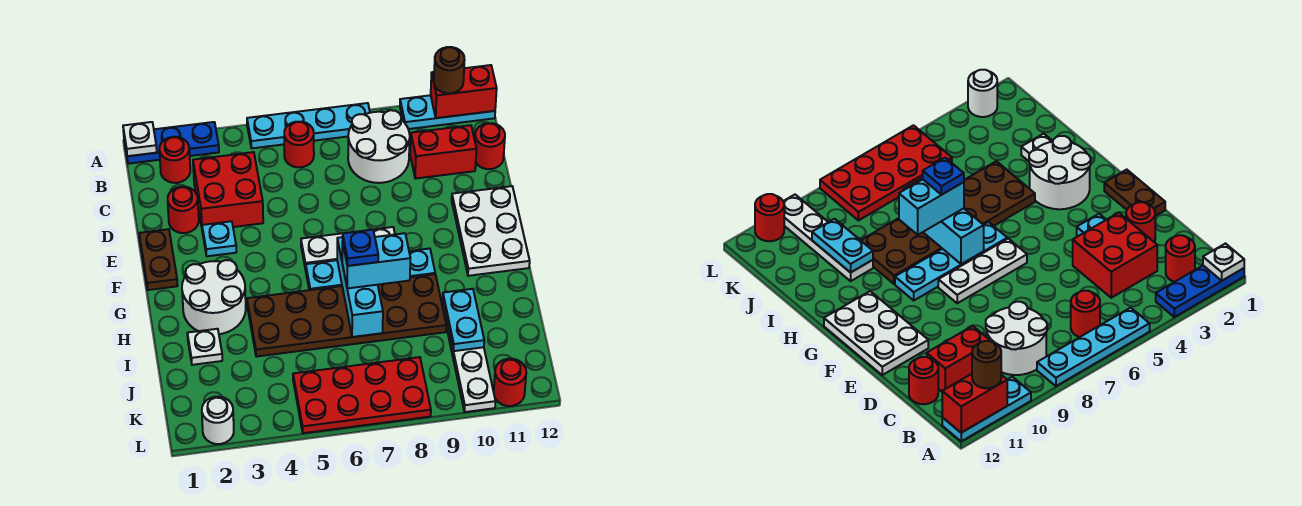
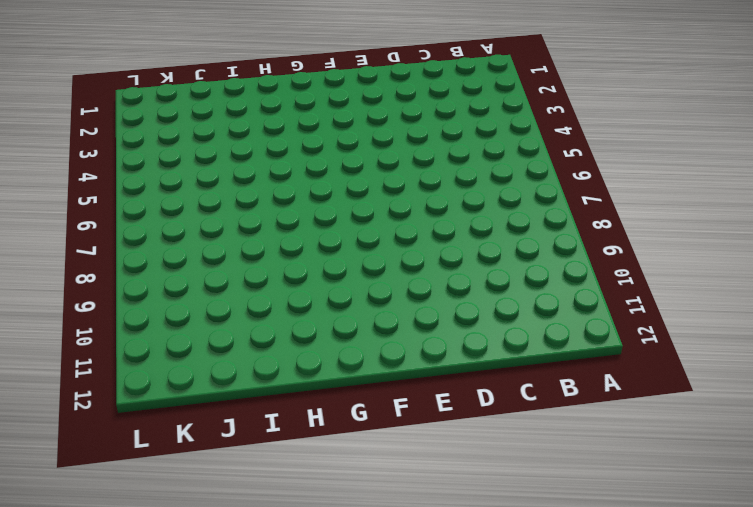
none -> blue 1x3 plate [124,122,219,164]
none -> cyan 1x4 plate [247,103,370,148]
none -> cyan 1x3 plate [400,95,495,129]

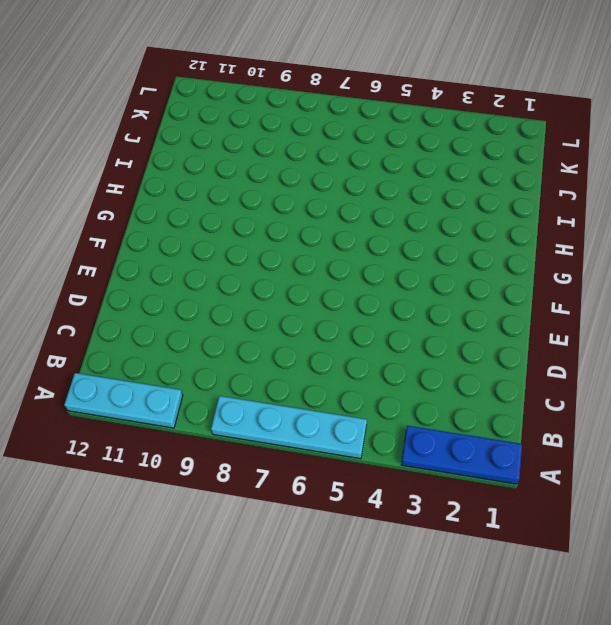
none -> red 1x1 round brick [159,137,190,183]
none -> red 1x1 round brick [284,122,314,167]
none -> white 2x2 round brick [348,110,410,183]

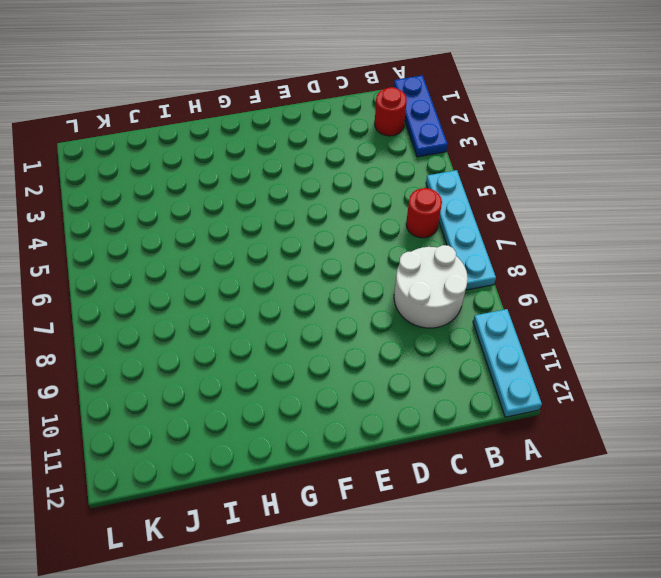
none -> red 2x2 brick [193,152,263,227]
none -> red 1x2 brick [410,125,476,179]
none -> red 1x1 round brick [475,123,505,169]

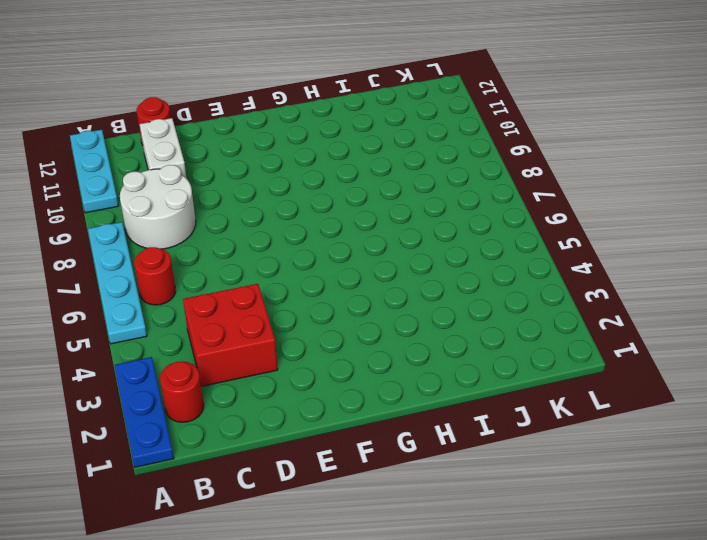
white 1x2 brick [140,118,187,179] -> red 1x2 brick [410,125,476,179]
none -> red 1x1 round brick [168,187,199,233]
none -> brown 1x2 plate [139,229,178,290]
none -> cyan 1x1 plate [202,221,236,256]

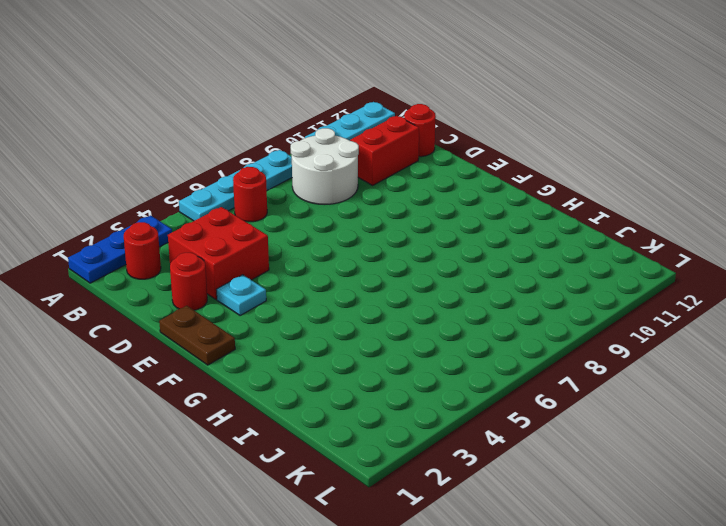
none -> white 2x3 plate [452,186,530,276]
none -> white 1x3 plate [301,227,395,270]
none -> white 2x2 round brick [182,260,246,334]

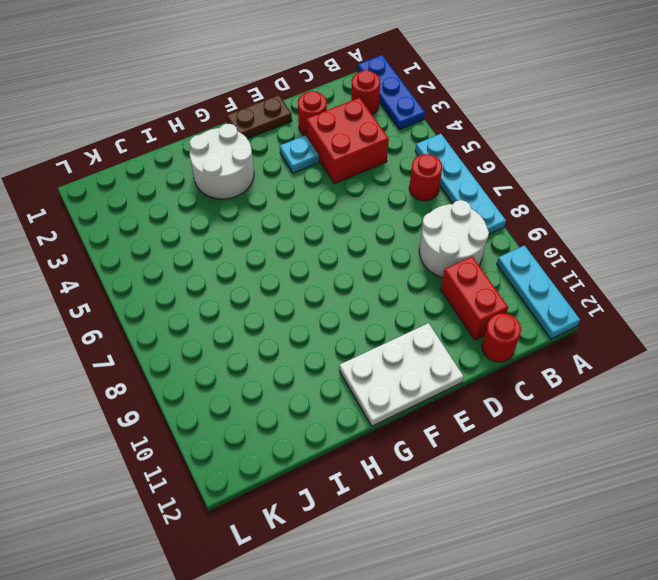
none -> white 1x3 plate [301,227,395,270]
none -> cyan 1x4 plate [306,249,435,290]
none -> brown 2x6 plate [247,274,446,357]

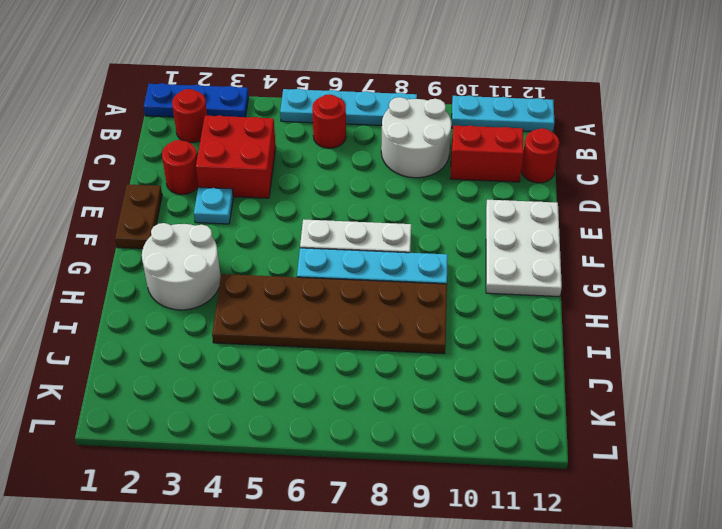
none -> white 1x1 plate [187,329,222,365]
none -> white 1x4 plate [442,302,496,412]
none -> red 2x4 plate [293,357,431,433]

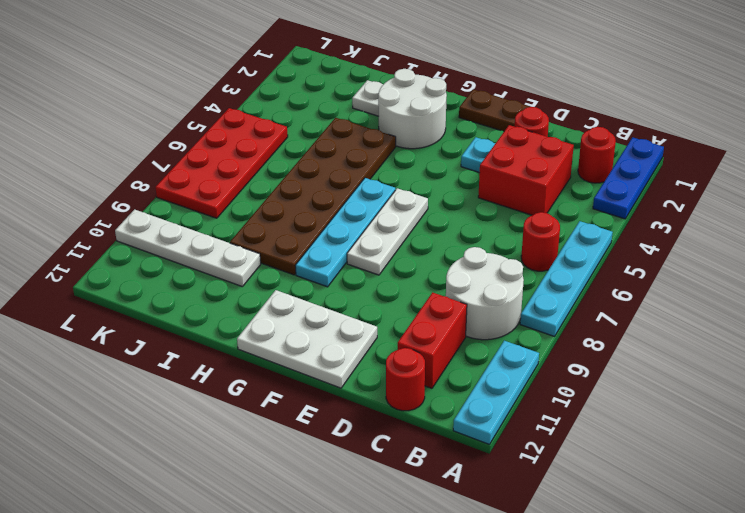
none -> white 1x1 round brick [202,397,234,444]
none -> red 1x1 round brick [494,359,526,406]
none -> white 1x1 plate [123,122,157,156]

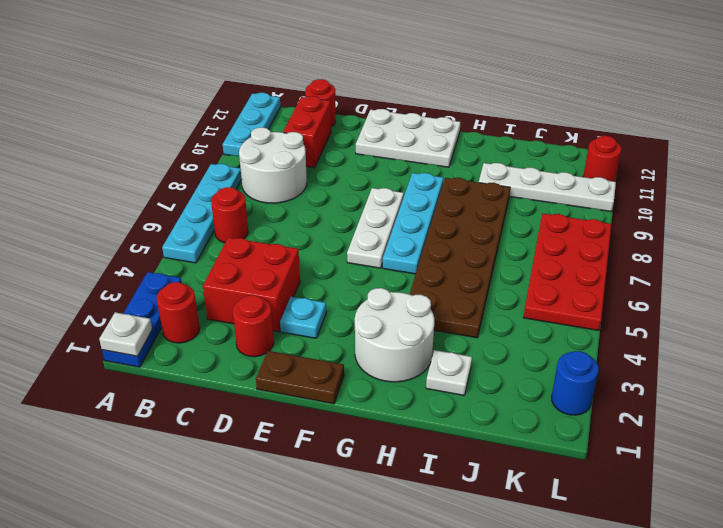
blue 1x1 round brick [552,351,599,415] -> white 1x1 round brick [202,397,234,444]
none -> red 1x2 brick [431,65,497,118]
none -> cyan 1x3 brick [337,237,383,337]
none -> cyan 1x2 plate [443,289,484,351]

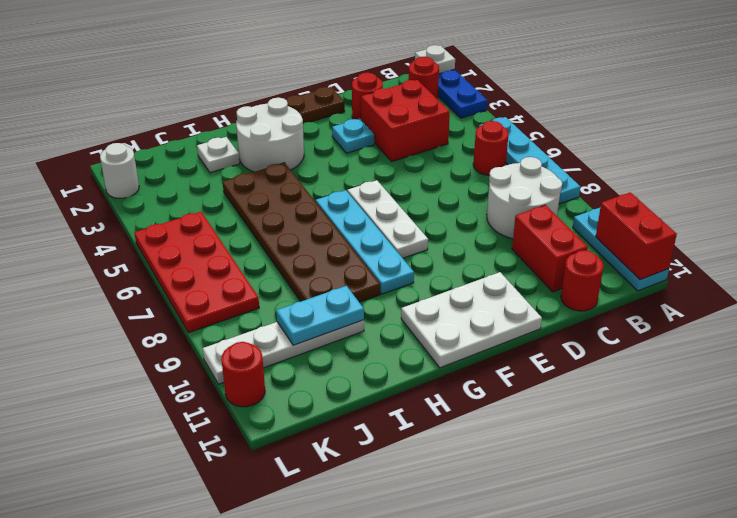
none -> cyan 1x3 brick [337,237,383,337]
none -> brown 1x1 round brick [434,47,465,93]
none -> cyan 1x2 brick [342,233,410,288]

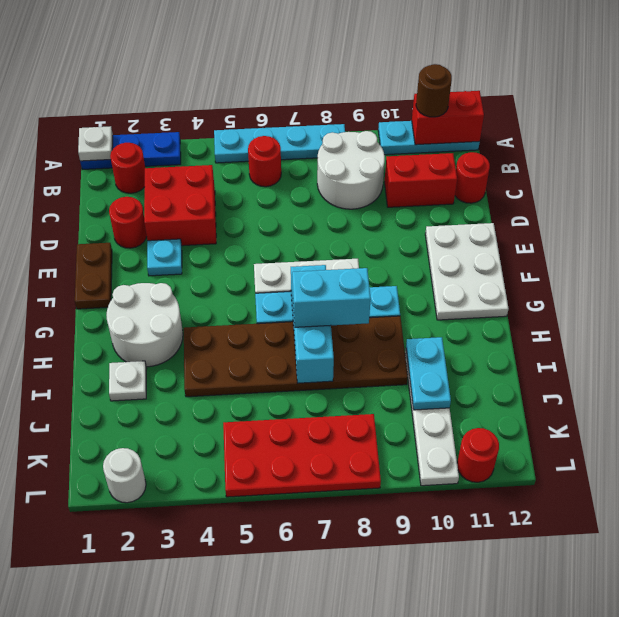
none -> blue 1x1 plate [343,230,378,266]

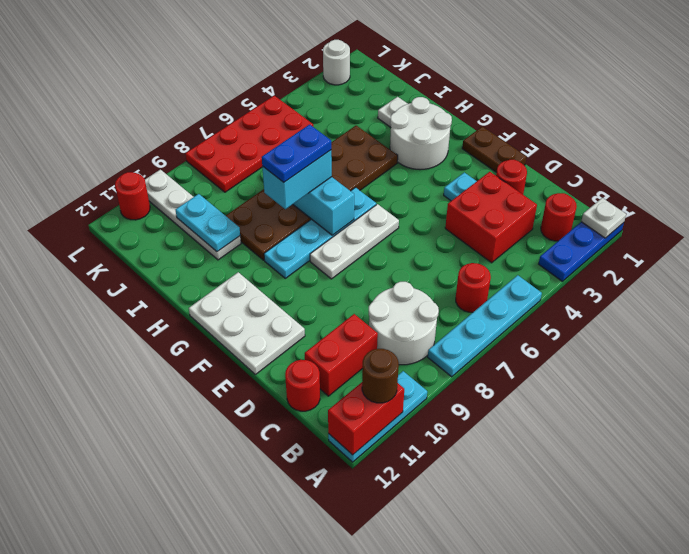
blue 1x2 plate [262,125,331,182] -> blue 1x1 plate [343,230,378,266]

